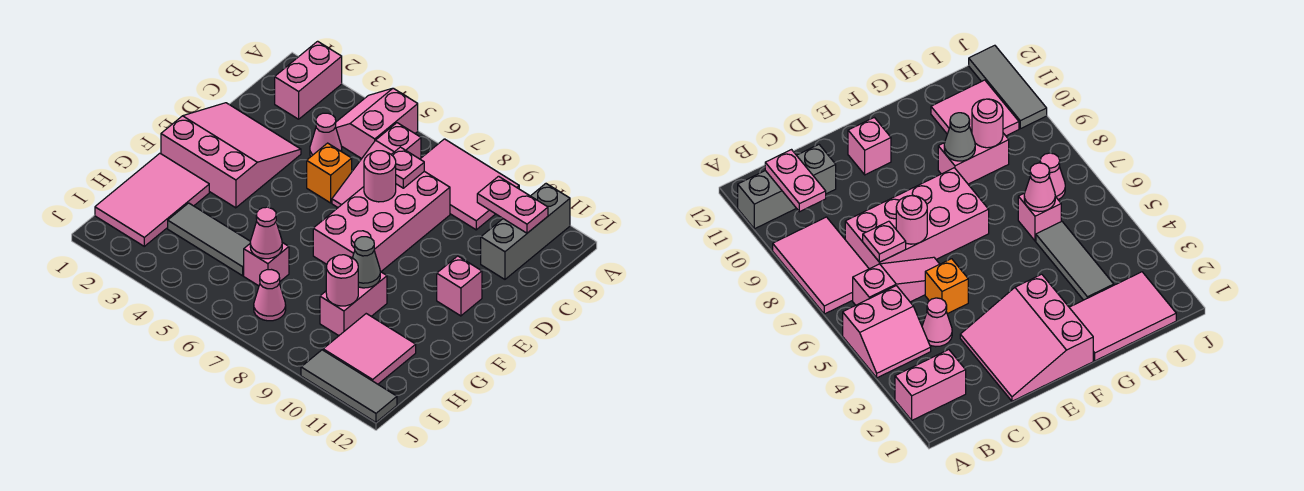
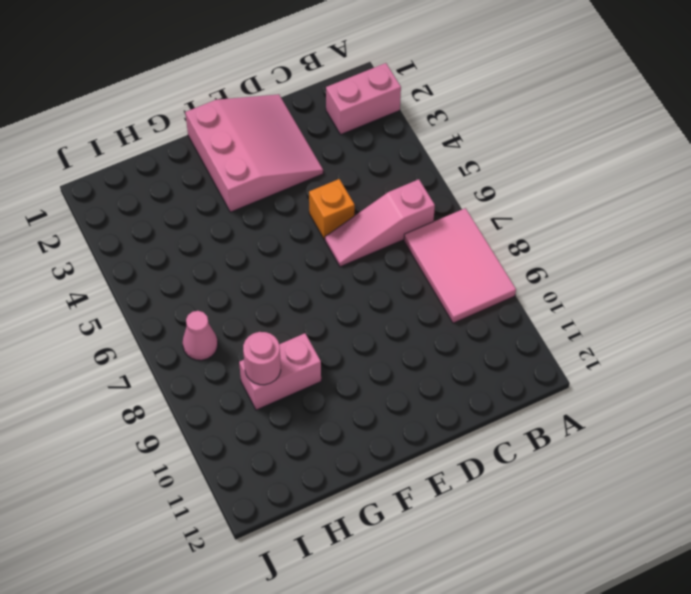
none -> pink 2x2 slope [336,88,418,159]
none -> grey 1x3 brick [481,184,570,279]
none -> pink 1x1 cone [310,113,342,156]

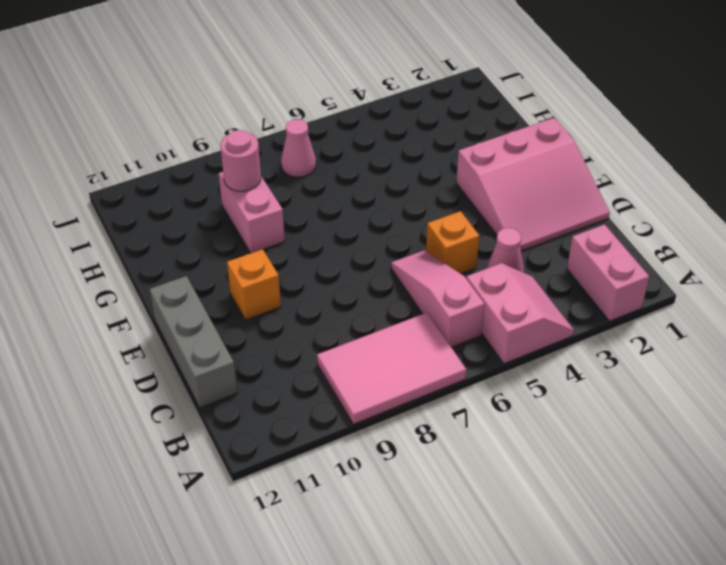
grey 1x3 brick [150,276,237,408] -> grey 1x3 brick moved to [481,184,570,279]
orange 1x1 brick [227,249,281,320] -> none
none -> pink 2x4 brick [313,171,450,272]
none -> pink 1x1 brick [437,256,482,316]
none -> pink 2x3 tile [95,153,209,246]

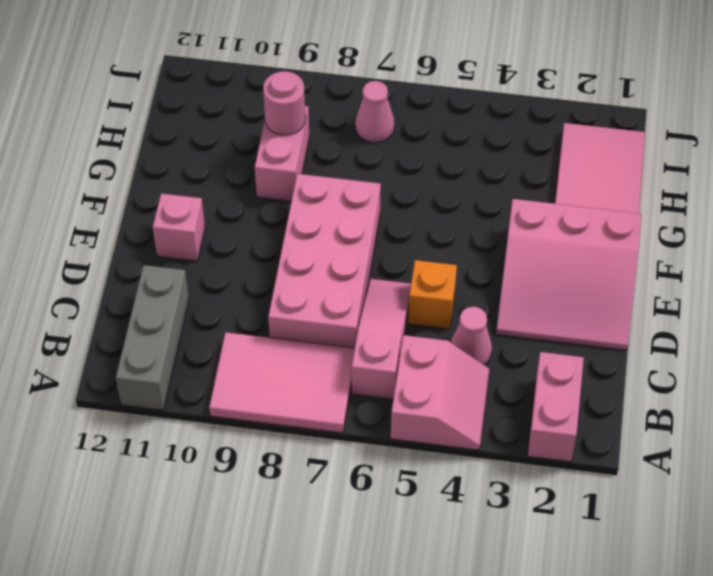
none -> grey 1x3 tile [168,203,250,276]
none -> pink 1x1 brick [244,243,289,286]
none -> pink 2x2 tile [323,314,416,384]

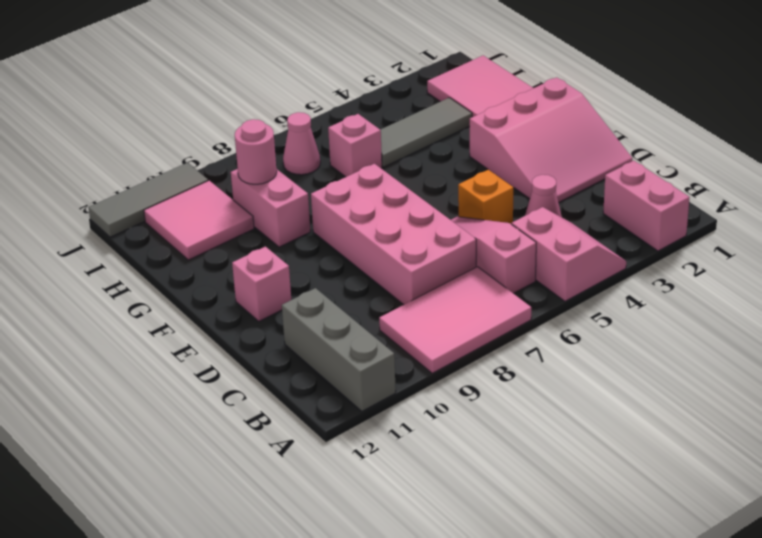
none -> pink 1x2 plate [477,176,548,233]
none -> pink 1x1 plate [391,147,424,188]
none -> pink 1x1 round brick [364,151,396,202]

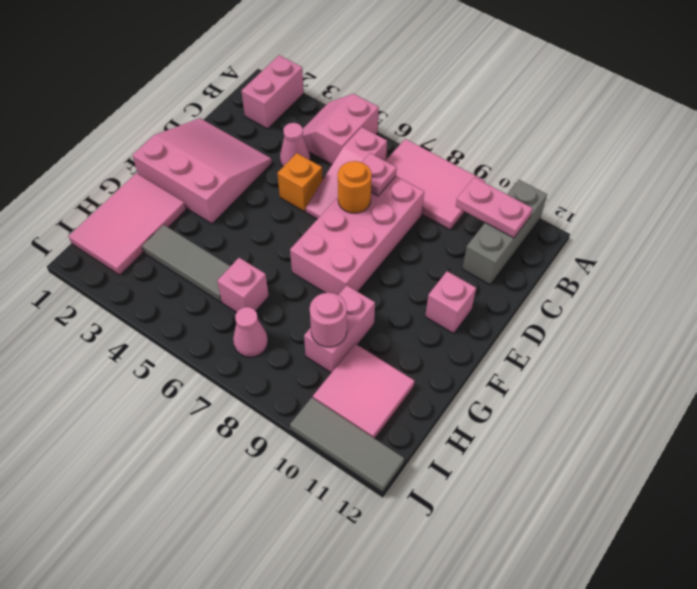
orange 1x1 round brick [338,161,372,213] -> pink 1x1 round brick [364,151,396,202]
none -> grey 1x1 cone [353,237,380,288]
none -> pink 1x1 cone [250,207,282,259]

